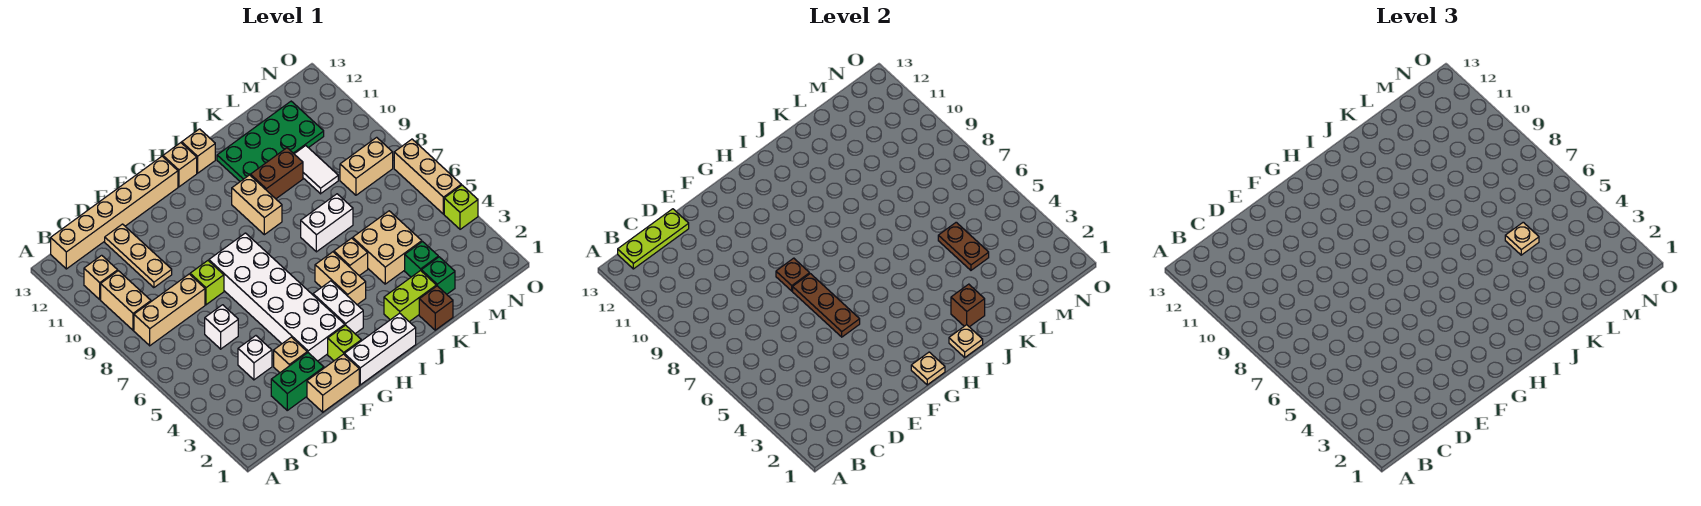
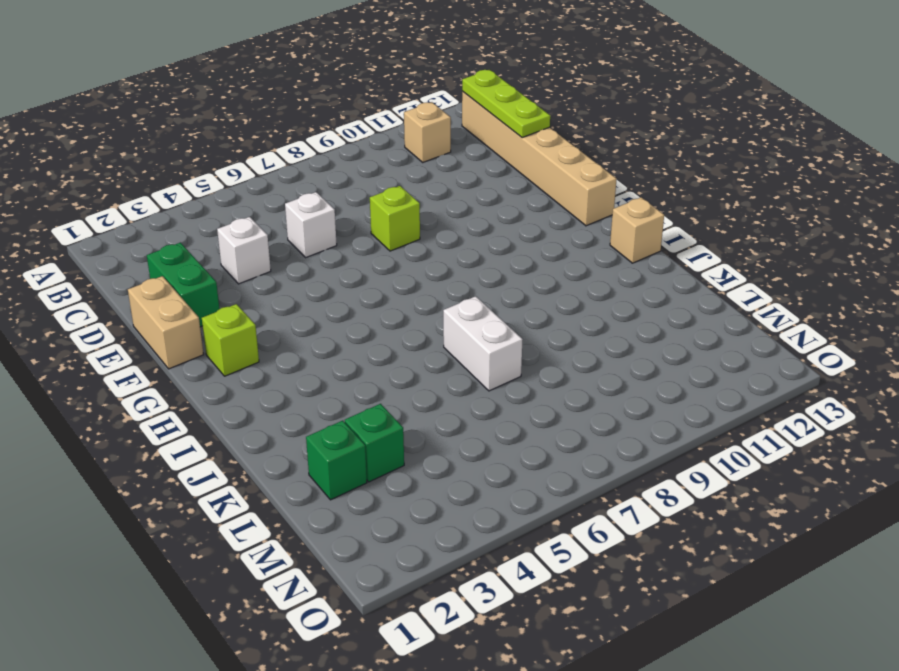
none -> tan 1x3 brick [134,274,205,346]
none -> tan 1x2 brick [101,271,151,330]
none -> tan 1x3 plate [105,224,172,288]
none -> tan 1x1 brick [274,337,307,373]

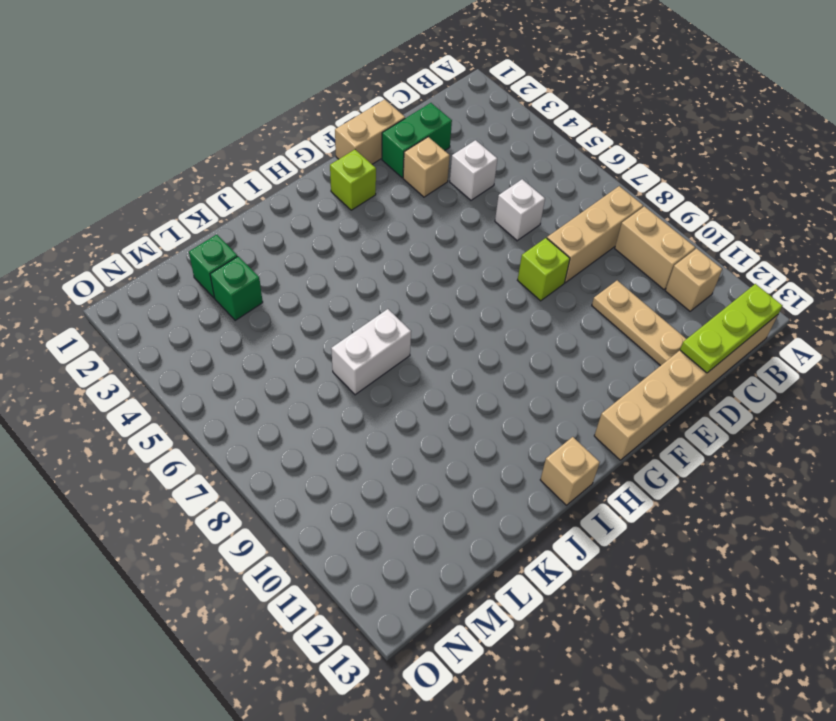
none -> white 2x6 brick [209,233,345,361]
none -> white 1x3 brick [344,313,416,385]
none -> white 1x2 brick [313,281,363,334]
none -> tan 1x1 brick [163,143,197,187]

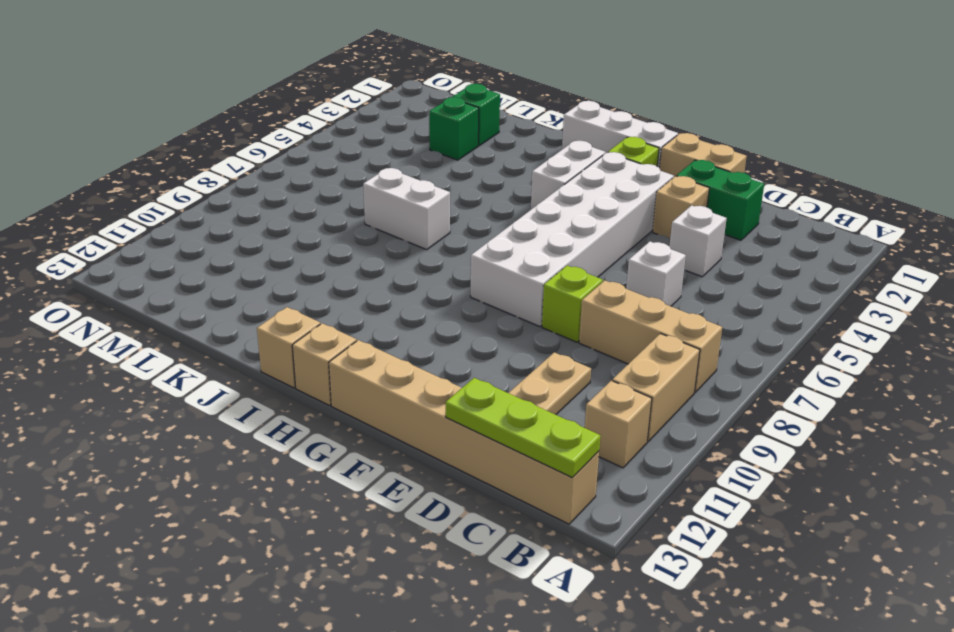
none -> tan 1x2 brick [315,252,366,305]
none -> tan 1x2 brick [232,175,282,235]
none -> lime 1x2 brick [384,270,436,322]
none -> tan 1x1 brick [334,238,368,276]

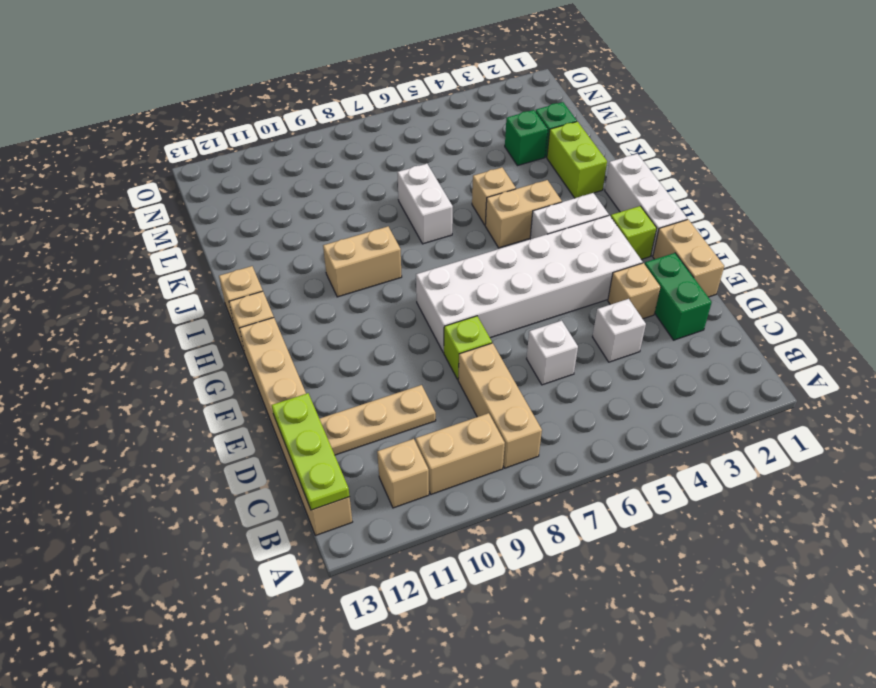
none -> brown 1x2 brick [251,148,303,199]
none -> green 2x4 plate [217,101,324,181]
none -> brown 1x1 brick [419,286,453,330]
none -> tan 2x2 brick [353,211,422,284]

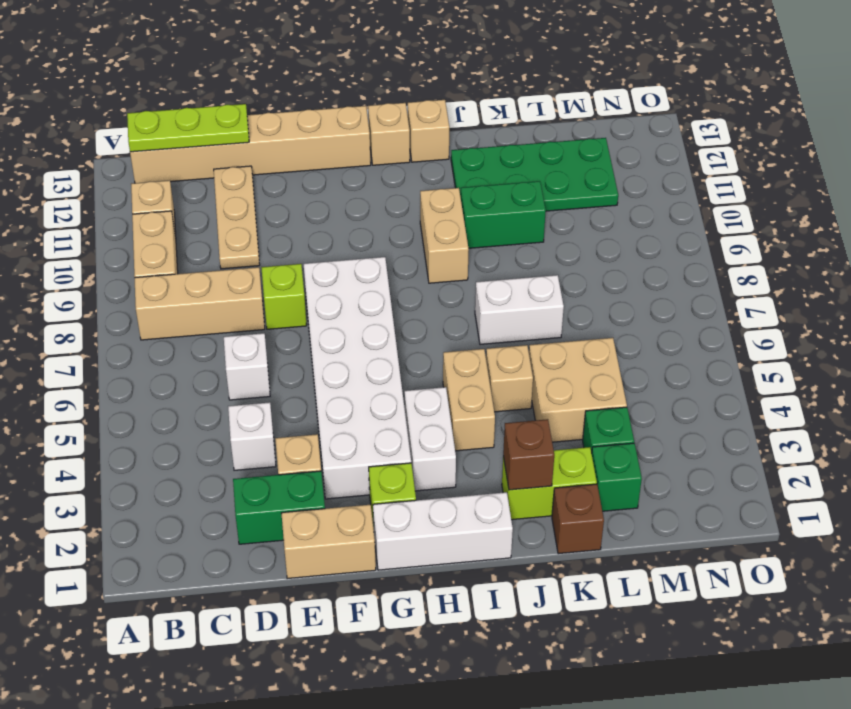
green 1x2 brick [461,181,546,248] -> brown 1x2 brick [251,148,303,199]
none -> white 1x2 tile [295,146,338,194]
none -> tan 1x2 brick [340,137,393,195]
none -> lime 1x1 brick [444,185,478,229]
none -> tan 1x3 brick [394,139,461,214]

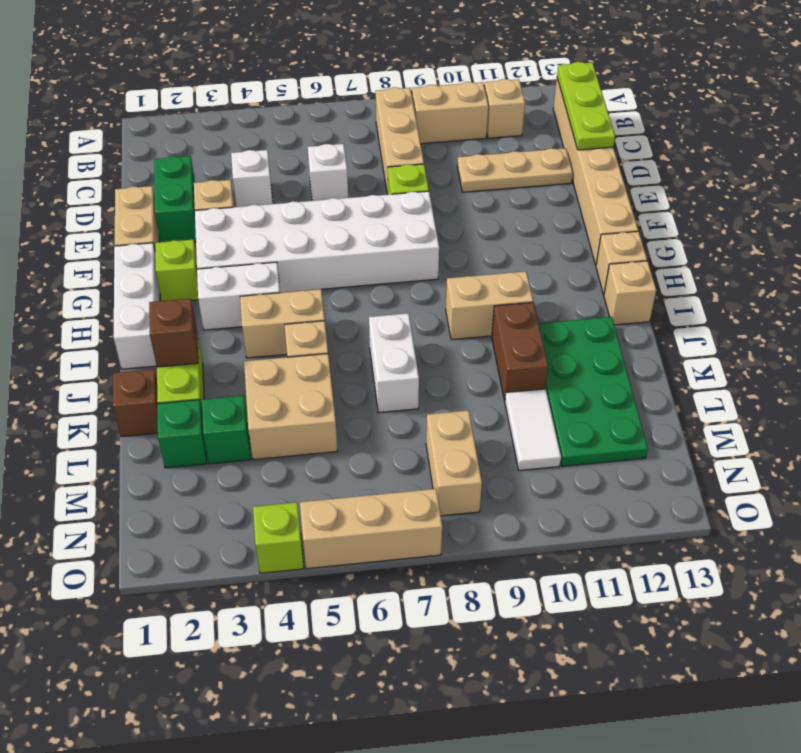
white 1x2 tile [505,389,561,470] -> white 1x2 tile turned to [295,146,338,194]
none -> brown 1x3 plate [793,274,860,337]
none -> brown 1x1 plate [776,258,810,291]
none -> tan 1x1 plate [911,352,945,385]
none -> tan 1x1 plate [949,325,983,357]

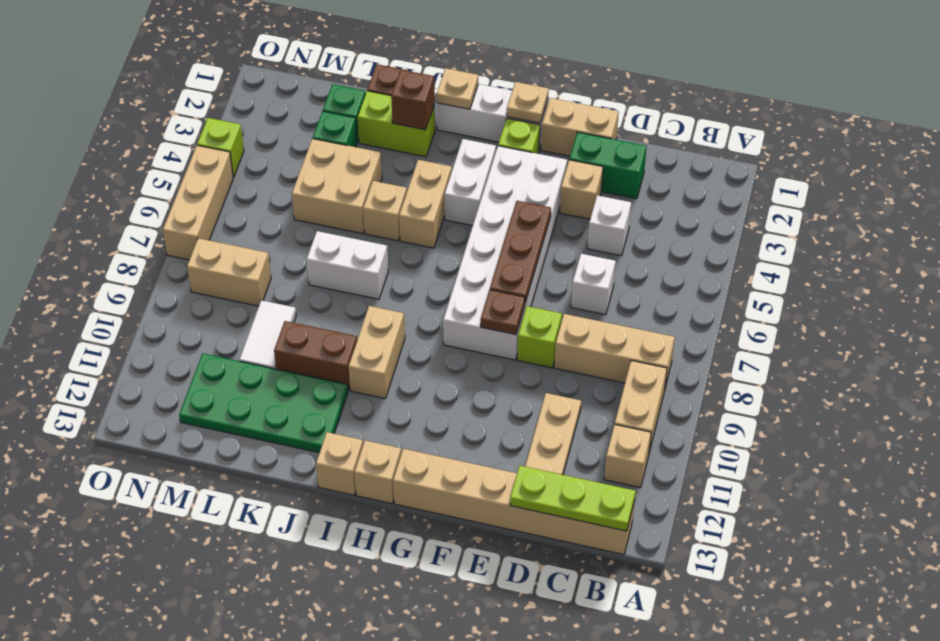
none -> brown 1x2 plate [938,222,989,270]
none -> tan 1x1 plate [1505,222,1539,255]

